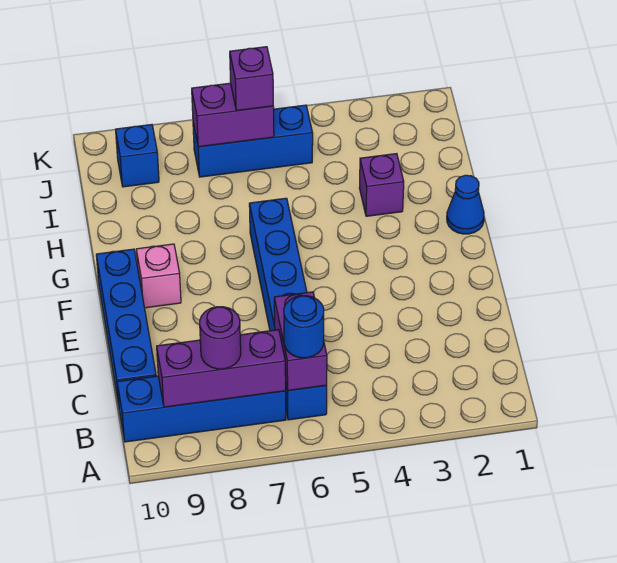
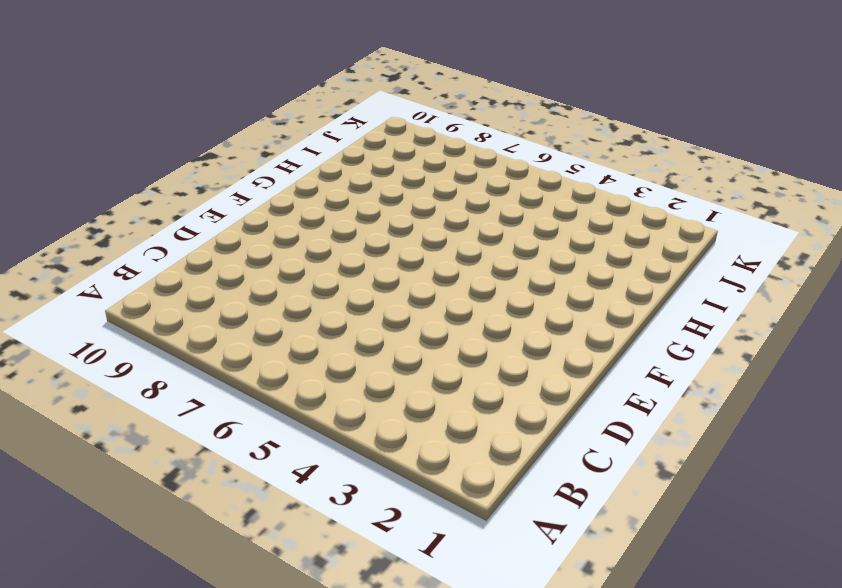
none -> blue 1x6 brick [249,198,327,420]
none -> blue 1x4 brick [117,376,286,442]
none -> blue 1x4 brick [96,249,156,405]

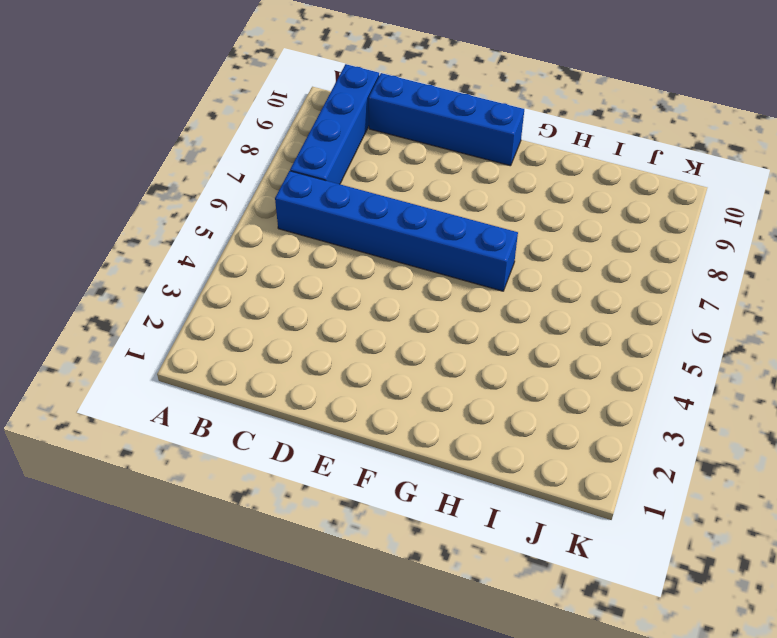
none -> pink 1x1 brick [136,244,181,308]
none -> blue 1x1 cone [447,175,484,234]
none -> purple 1x1 brick [359,154,404,216]

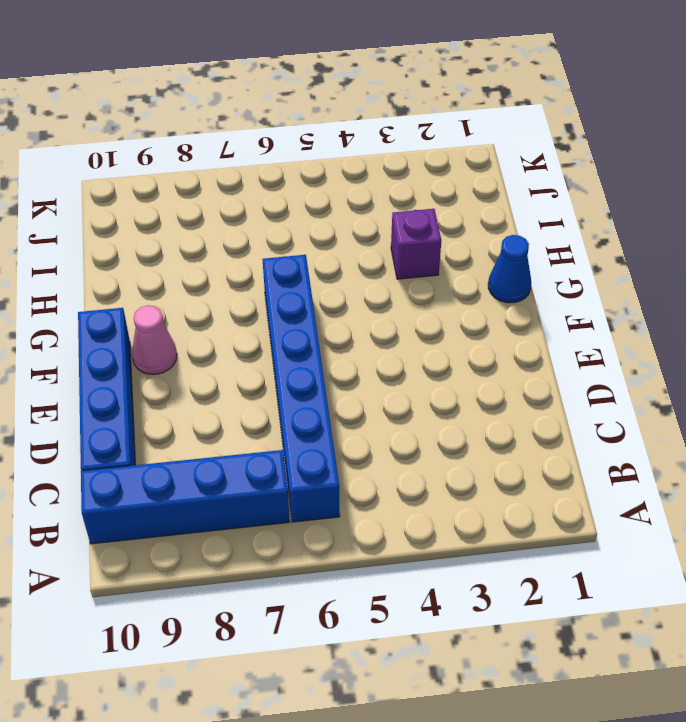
pink 1x1 cone [132,305,177,374] -> pink 1x1 brick [136,244,181,308]
none -> blue 1x3 brick [193,105,313,177]
none -> blue 1x1 brick [116,124,159,187]
none -> purple 1x2 brick [274,292,327,390]

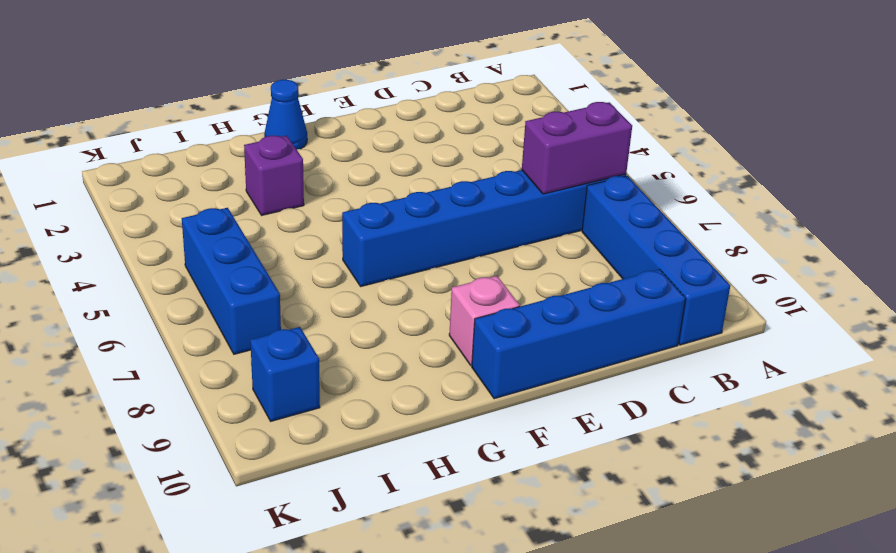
none -> purple 1x3 brick [157,330,286,407]
none -> purple 1x2 brick [192,83,274,147]
none -> blue 1x1 round brick [284,296,324,358]

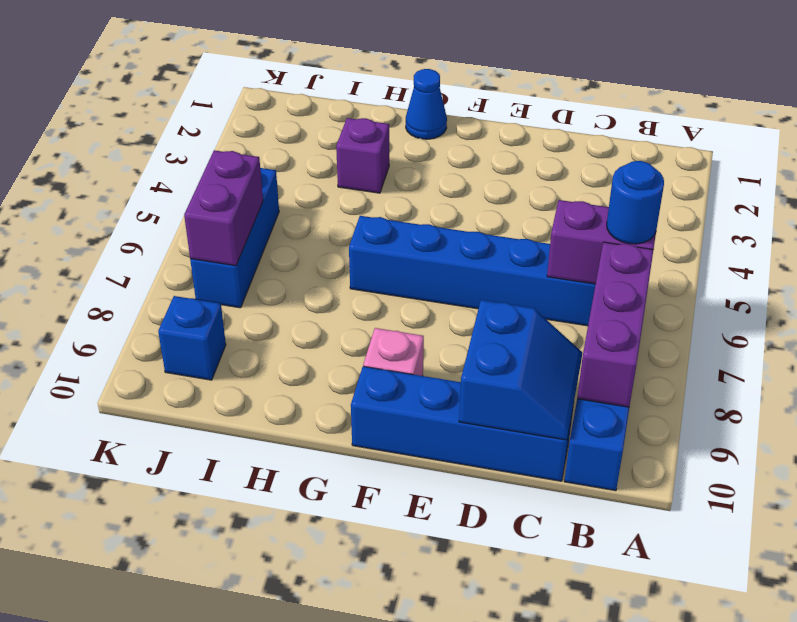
blue 2x2 slope [459,300,582,440] -> none
none -> purple 1x1 round brick [200,307,241,369]
none -> purple 1x1 brick [230,47,273,111]

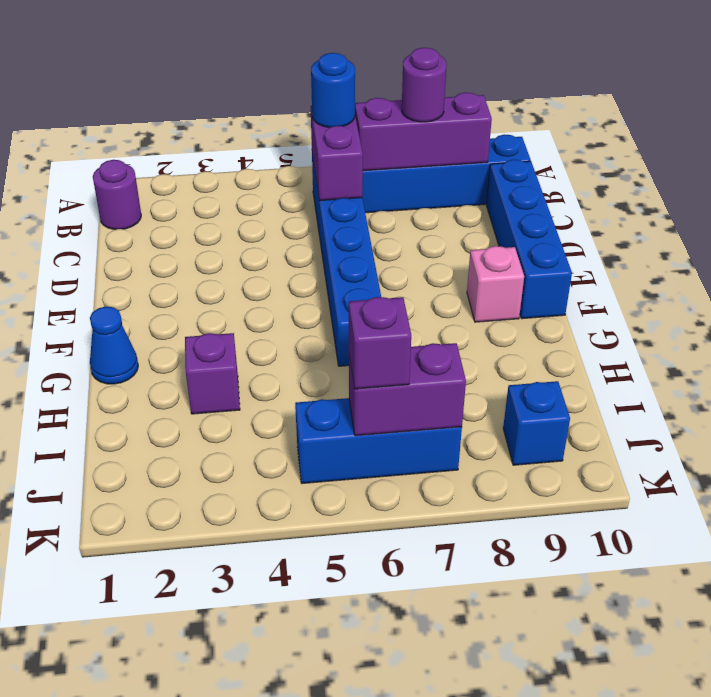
purple 1x1 round brick [93,160,141,230] -> none

